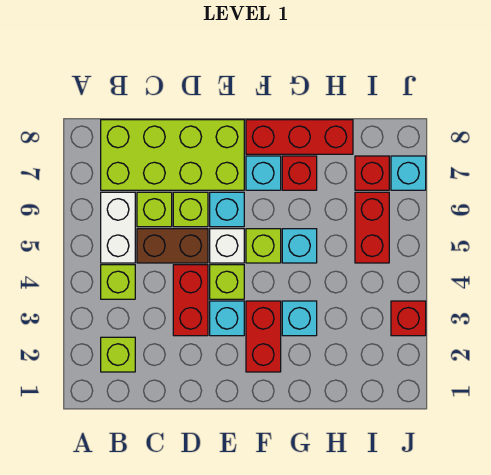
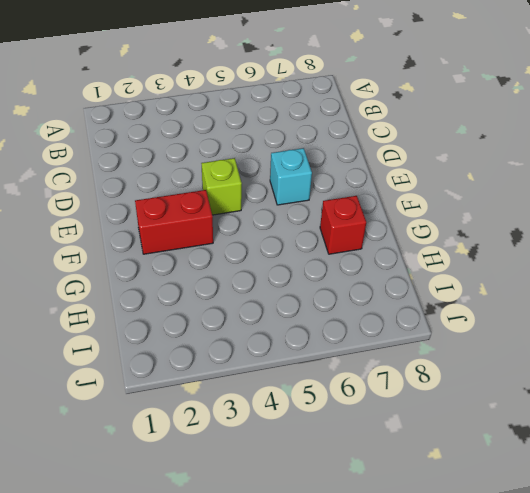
none -> lime 1x1 brick [101,337,135,372]
none -> lime 1x1 brick [101,265,135,299]
none -> white 1x2 brick [101,192,135,263]

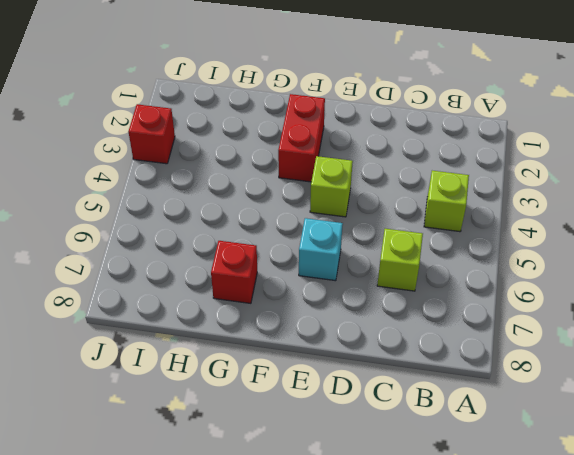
none -> lime 1x1 brick [101,337,135,372]
none -> white 1x2 brick [101,192,135,263]
none -> lime 2x4 brick [101,120,244,190]

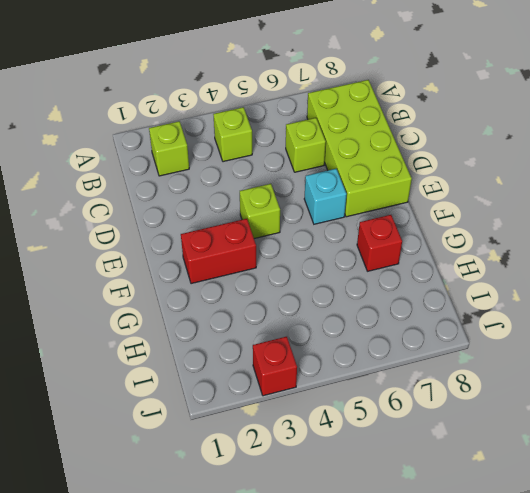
none -> white 1x2 brick [101,192,135,263]
none -> brown 1x2 brick [137,229,208,263]
none -> red 1x2 brick [173,265,208,336]

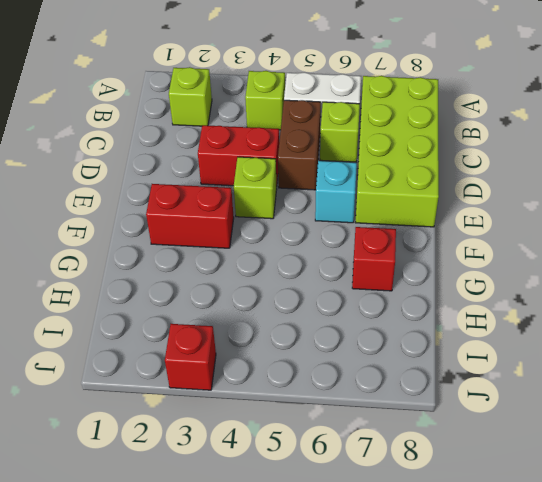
none -> lime 1x1 brick [173,192,208,227]
none -> cyan 1x1 brick [210,301,244,336]
none -> white 1x1 brick [210,229,244,263]

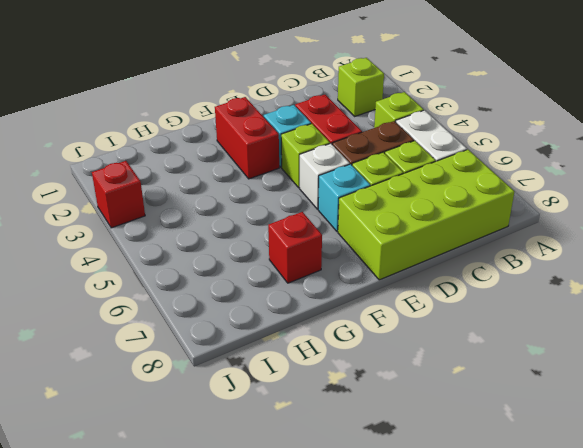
none -> lime 1x1 brick [246,229,281,263]
none -> cyan 1x1 brick [246,156,281,190]
none -> red 1x3 brick [246,120,353,154]

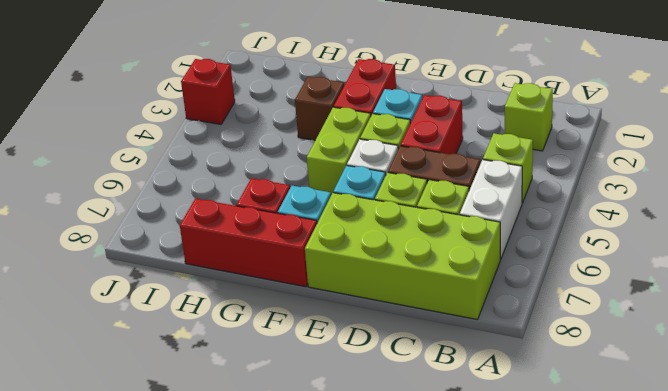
lime 1x2 brick [307,107,371,195] -> lime 1x1 brick [246,229,281,263]
brown 1x1 brick [295,77,344,140] -> cyan 1x1 brick [282,301,317,336]
none -> cyan 1x1 brick [282,229,317,263]
none -> red 1x2 brick [355,192,389,263]
none -> red 1x1 brick [355,156,389,190]

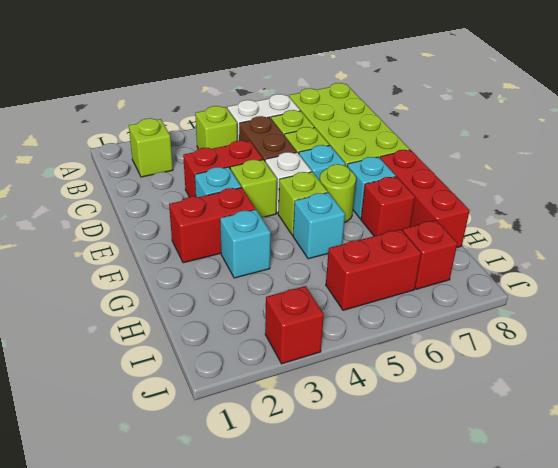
lime 1x1 round brick [320,164,356,222] -> none
none -> cyan 1x1 brick [391,156,426,190]

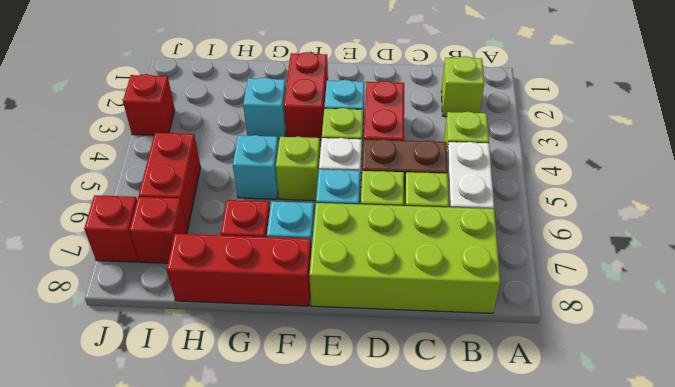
red 1x1 brick [84,195,138,262] -> cyan 1x1 brick [391,156,426,190]

